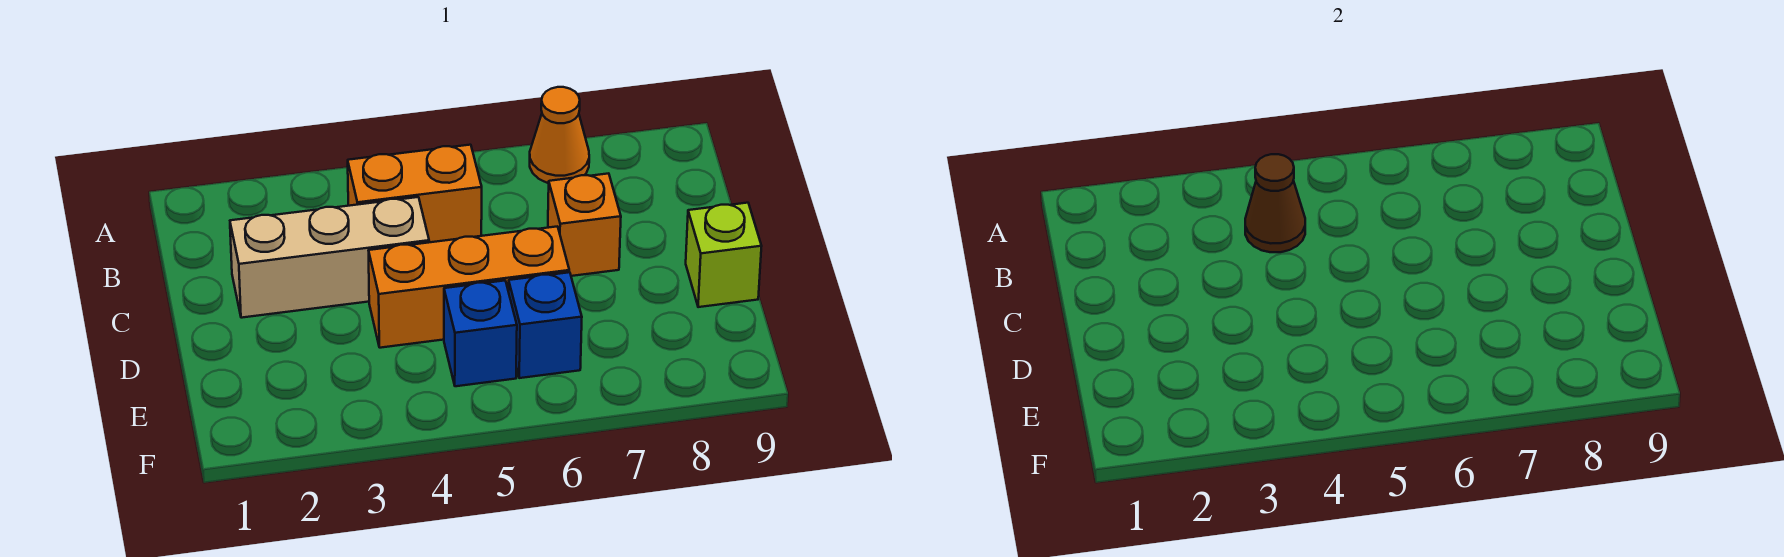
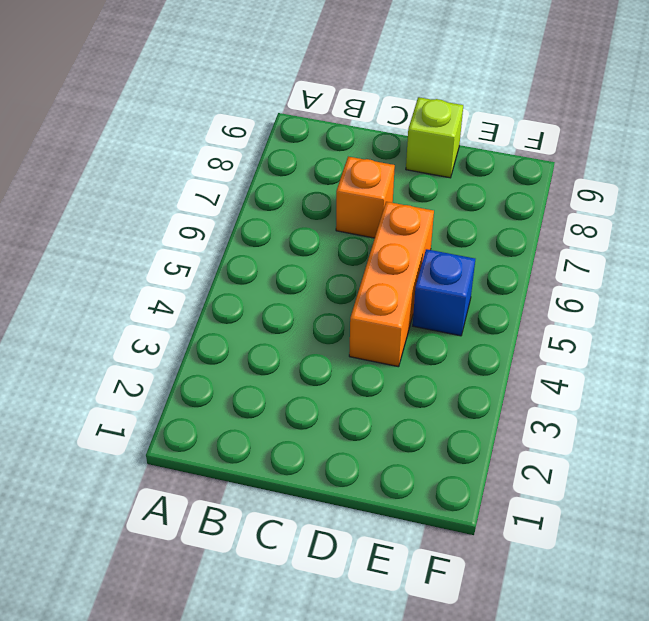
none -> orange 1x1 cone [530,87,589,183]
none -> orange 1x2 brick [348,145,482,242]

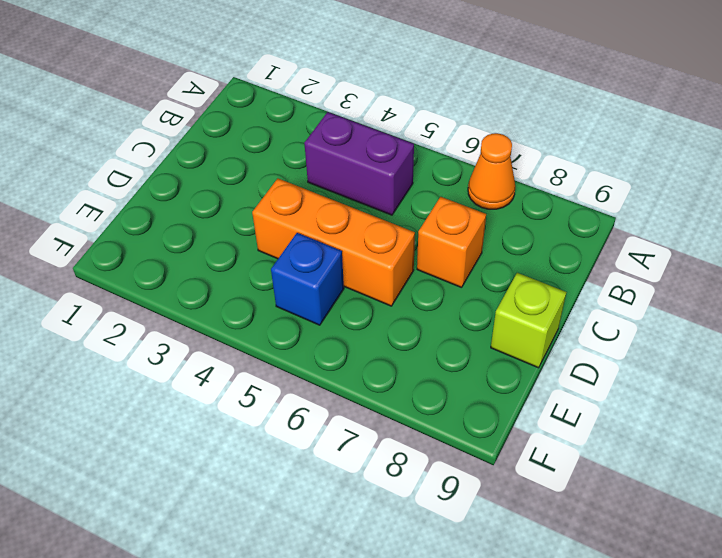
purple 1x2 brick [304,112,414,215] -> orange 1x2 brick [348,145,482,242]
none -> tan 1x3 brick [230,197,429,318]
none -> blue 1x1 brick [509,272,582,378]

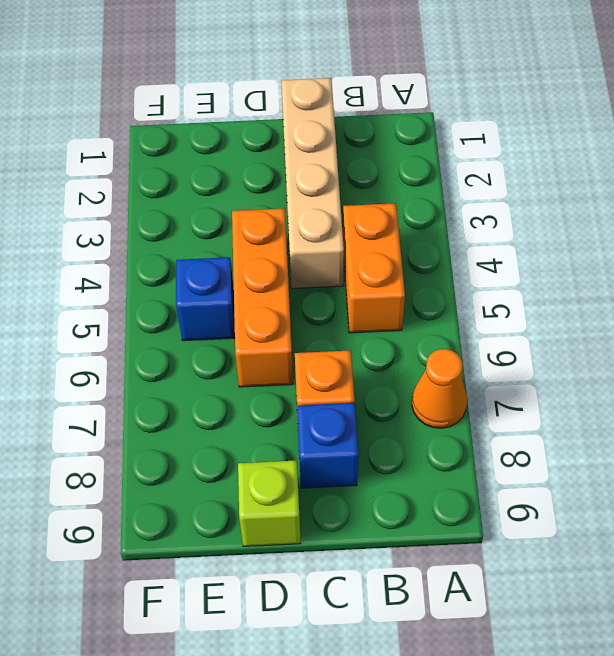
tan 1x4 brick [281,78,344,289] -> tan 1x3 brick [230,197,429,318]
blue 1x1 brick [297,403,358,488] -> blue 1x1 brick moved to [509,272,582,378]
none -> brown 1x1 cone [1245,154,1305,252]

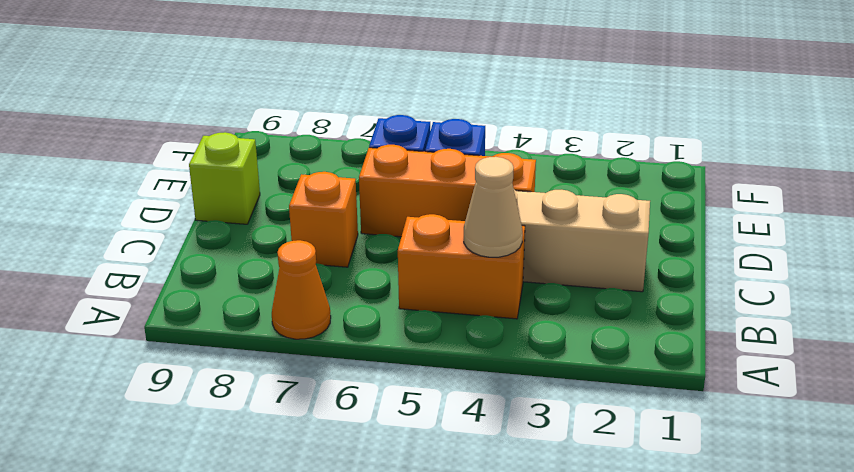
tan 1x1 cone [464,157,523,257] -> brown 1x1 cone [1245,154,1305,252]

